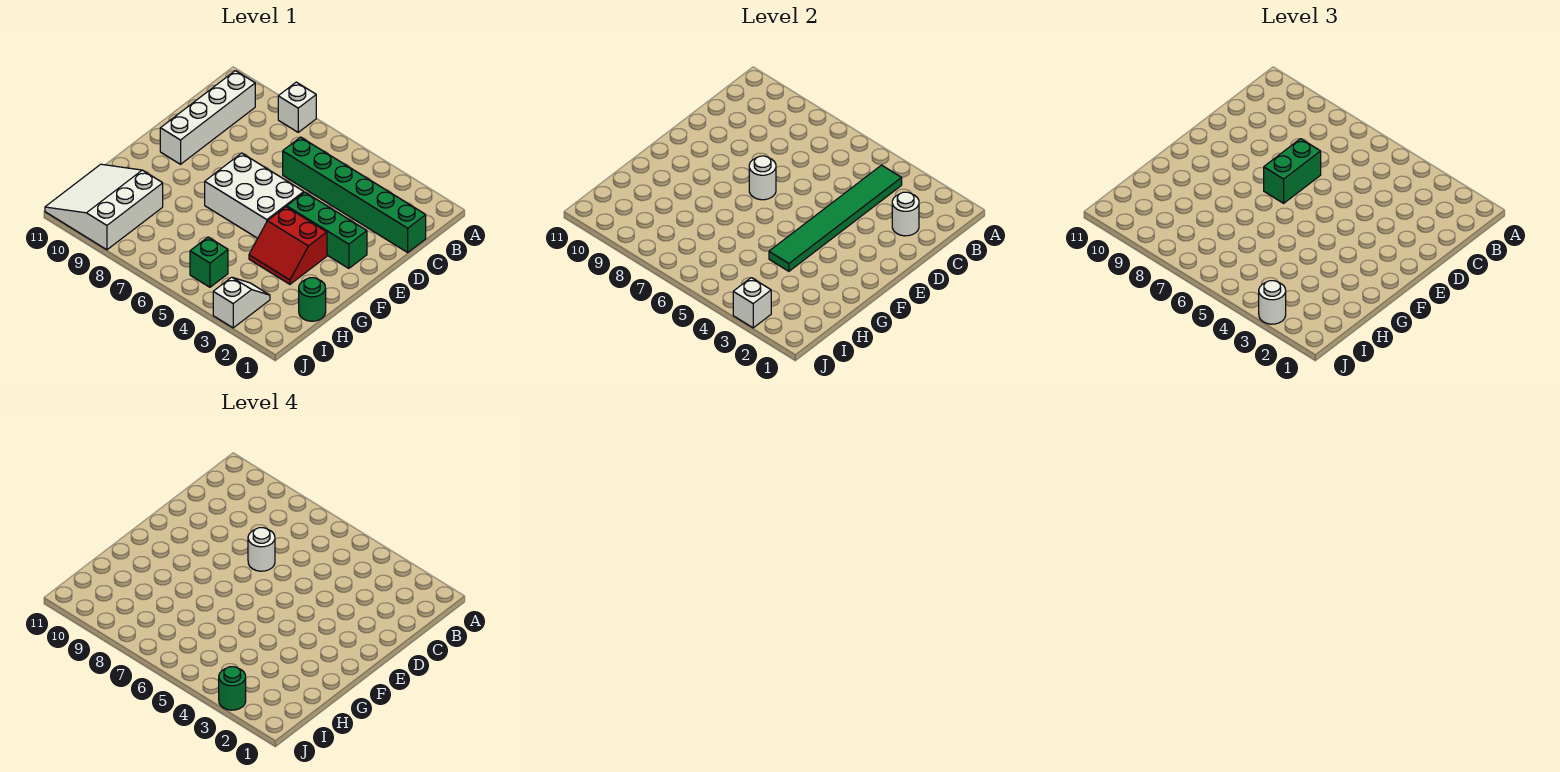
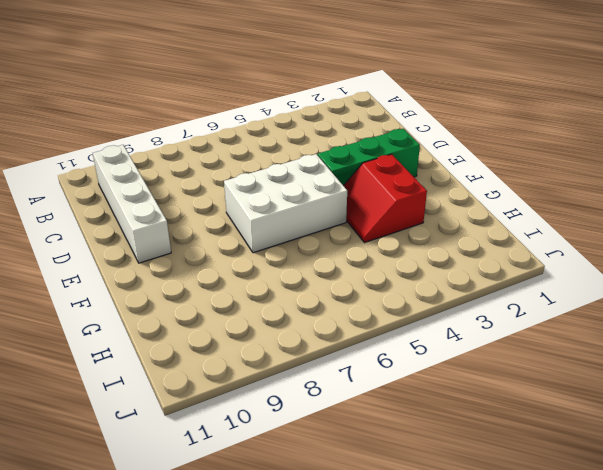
red 2x2 slope [343,154,427,243] -> red 2x2 slope turned to [249,207,327,284]
none -> white 1x1 brick [278,82,316,132]
none -> green 1x6 brick [283,137,426,252]
none -> green 1x1 round brick [299,278,326,321]

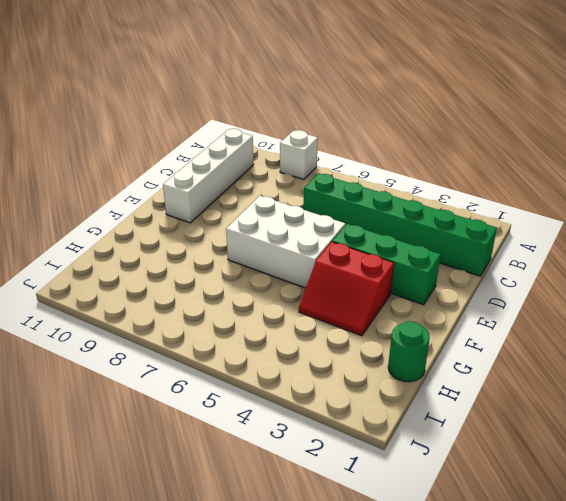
none -> white 3x3 slope [45,164,163,250]
none -> white 1x2 slope [213,277,270,328]
none -> green 1x1 brick [190,237,228,287]

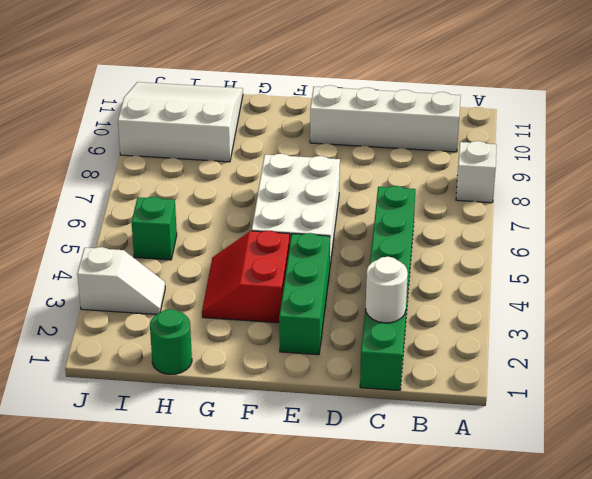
none -> green 1x6 tile [769,165,902,271]
none -> white 1x1 round brick [749,156,776,200]
none -> white 1x1 brick [733,278,771,328]

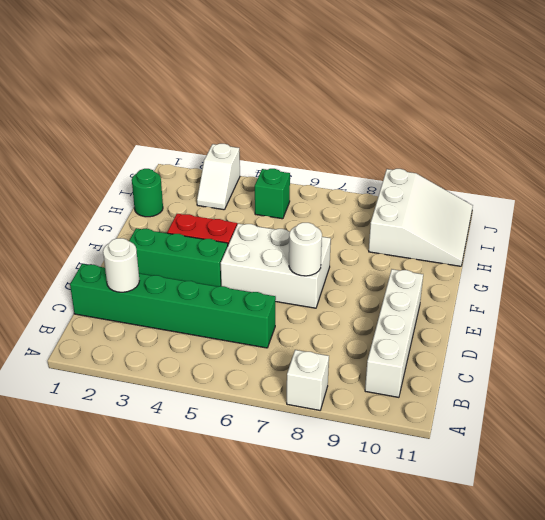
none -> green 1x6 tile [769,165,902,271]
none -> white 1x1 brick [733,278,771,328]
none -> green 1x2 brick [1264,139,1321,203]

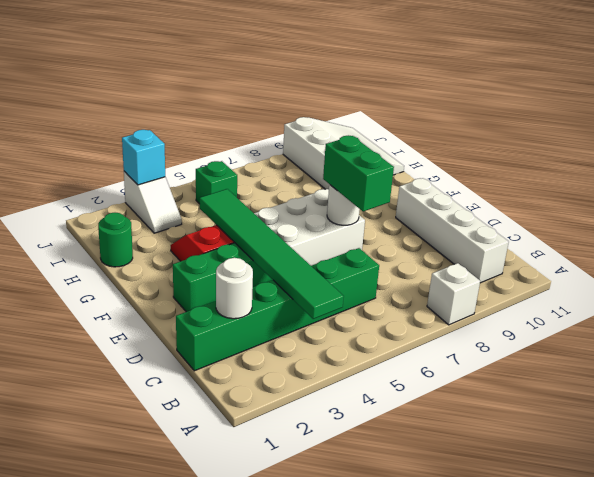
cyan 1x1 brick [122,130,165,185] -> white 1x1 brick [733,278,771,328]
none -> white 1x1 round brick [1259,281,1286,324]
none -> white 1x1 round brick [248,528,275,571]
none -> green 1x1 round brick [219,667,246,710]

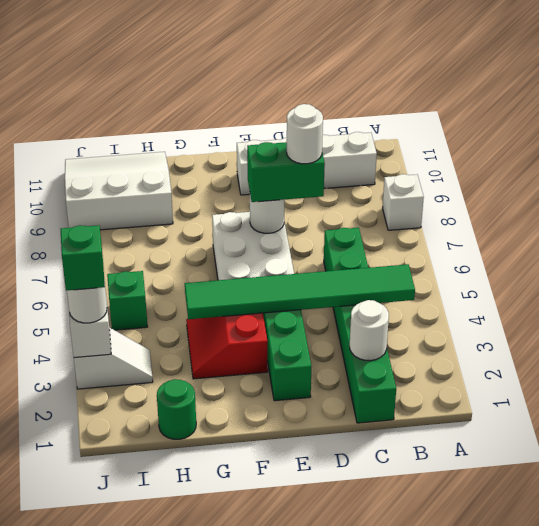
green 1x1 brick [61,225,105,291] -> green 1x1 round brick [219,667,246,710]

